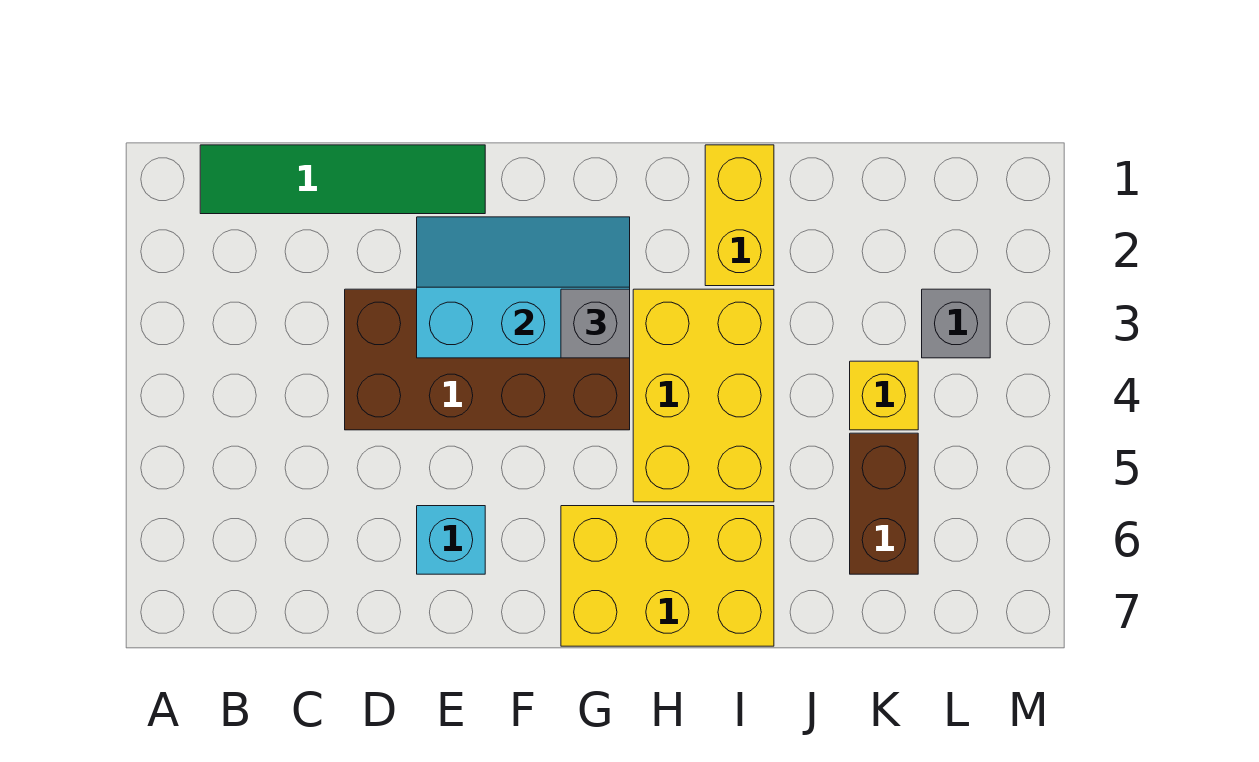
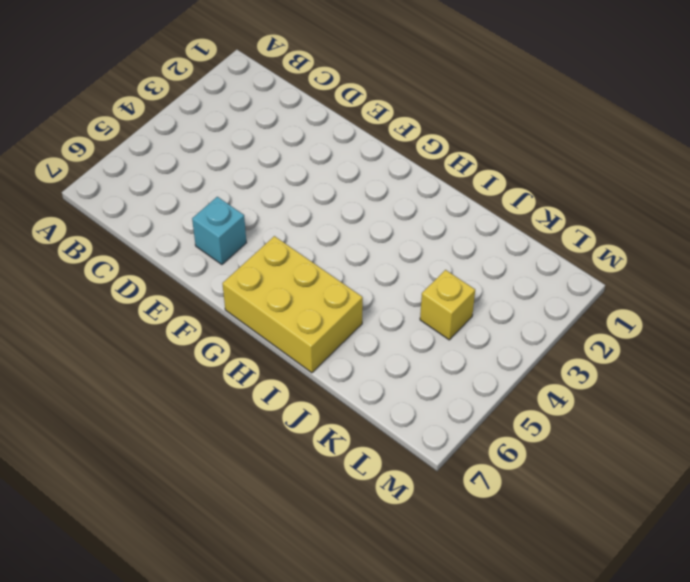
none -> green 1x4 tile [200,145,485,214]
none -> brown 2x4 brick [345,289,630,430]

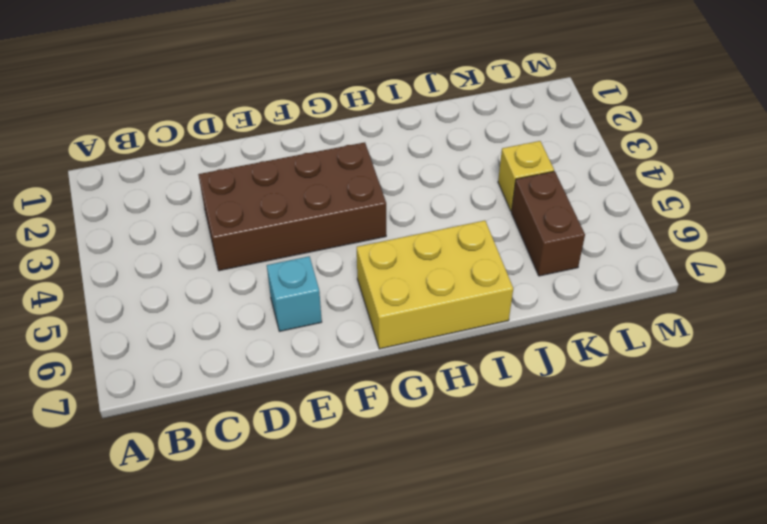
none -> green 1x4 tile [200,145,485,214]
none -> yellow 2x3 brick [633,289,774,502]

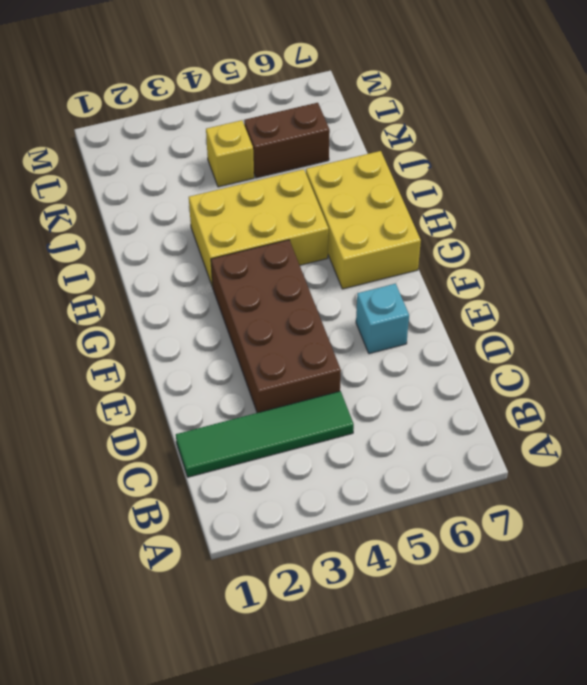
green 1x4 tile [176,391,354,477] -> green 1x4 tile turned to [200,145,485,214]
none -> yellow 1x2 brick [705,145,774,286]
none -> grey 1x1 brick [922,289,990,358]

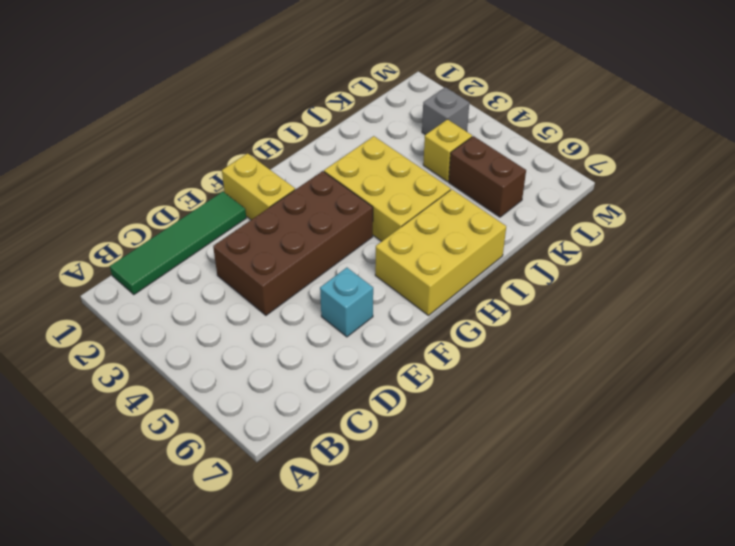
yellow 1x2 brick [222,153,295,220] -> yellow 1x2 brick moved to [705,145,774,286]
none -> cyan 2x3 slope [417,217,630,358]
none -> grey 1x1 brick [561,289,630,358]

